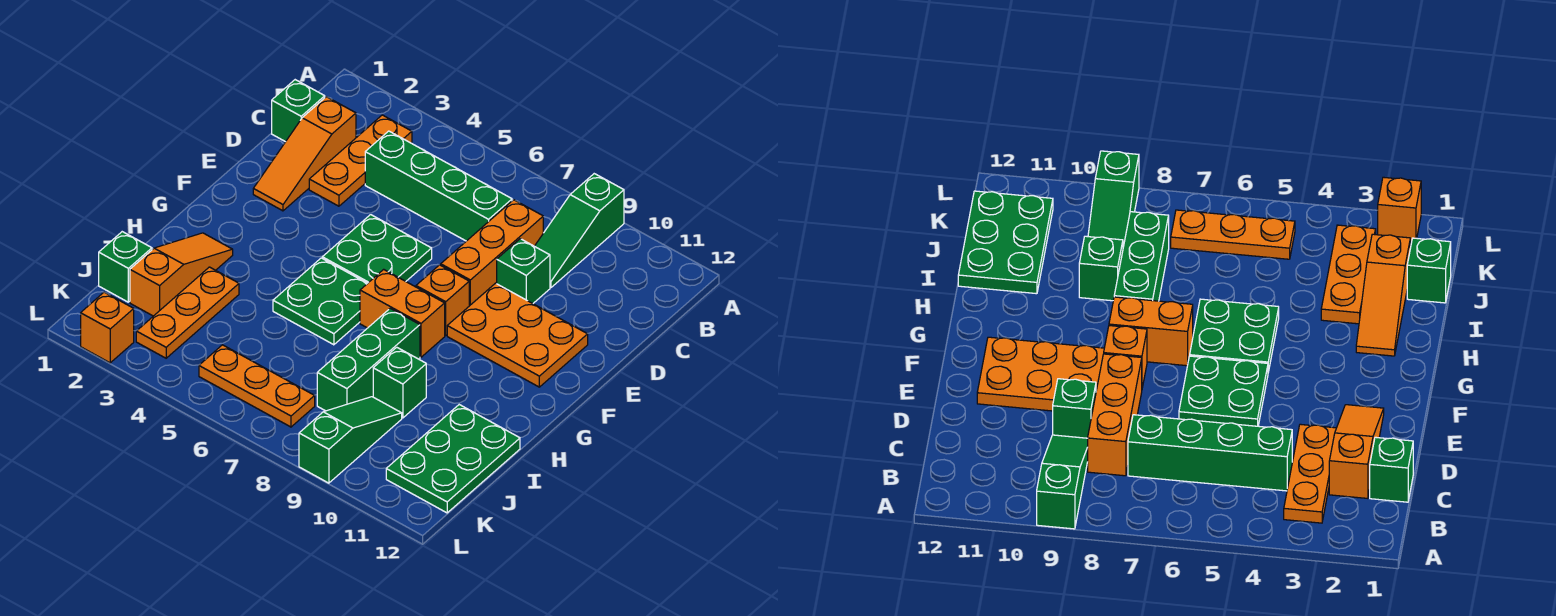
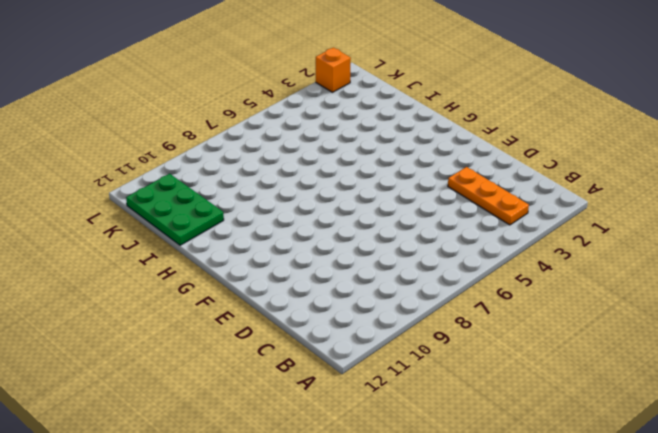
none -> green 1x3 slope [535,174,624,288]
none -> green 1x1 brick [272,80,325,142]
none -> orange 1x3 slope [253,97,356,211]

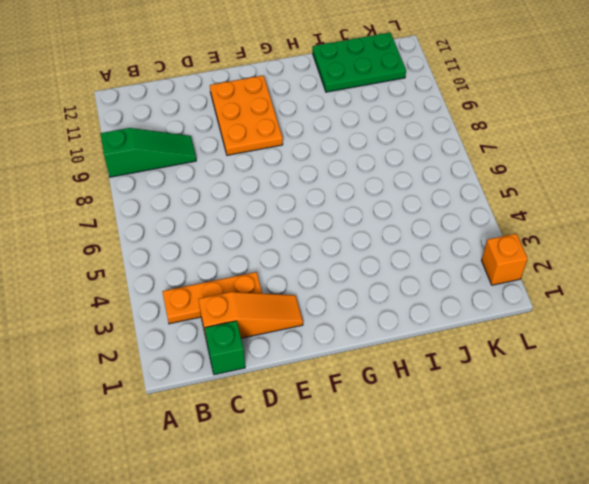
none -> green 1x4 brick [365,131,512,241]
none -> orange 1x3 brick [441,200,543,306]
none -> green 1x1 brick [497,239,550,304]

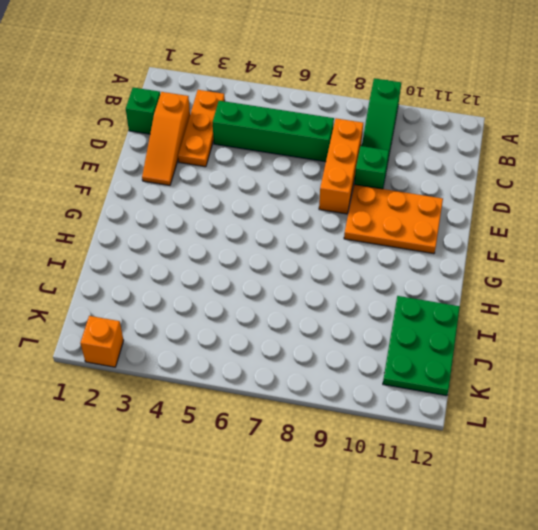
none -> green 2x2 plate [322,215,432,283]
none -> orange 1x1 brick [416,265,469,335]
none -> green 2x2 plate [273,258,368,345]

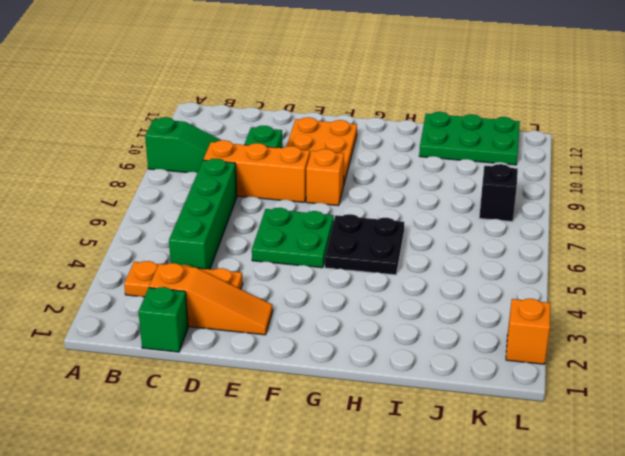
black 2x2 plate [325,214,404,275] -> green 2x2 plate [273,258,368,345]
black 1x1 brick [479,164,518,222] -> none
none -> orange 1x2 brick [360,269,445,357]
none -> orange 1x3 slope [130,233,233,316]
none -> green 1x3 brick [317,308,420,411]

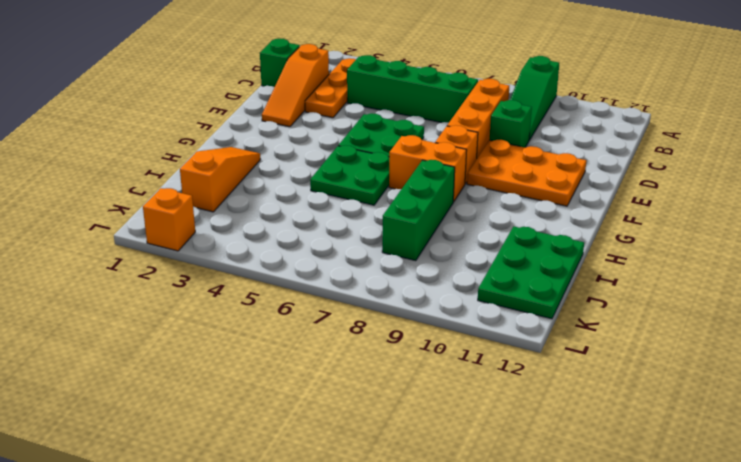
none -> orange 1x3 plate [136,267,239,358]
none -> green 1x1 brick [373,347,426,418]
none -> green 1x1 brick [99,232,152,302]

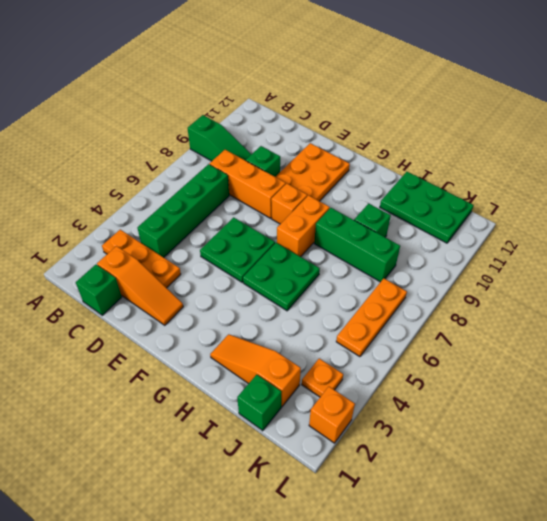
orange 1x1 plate [302,359,343,397] -> orange 1x3 plate [136,267,239,358]
none -> green 1x3 slope [299,397,402,483]

